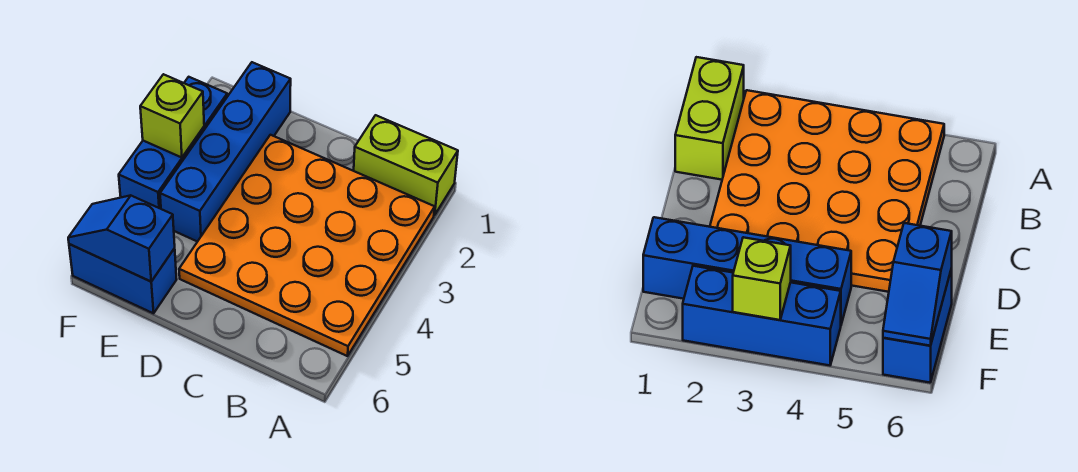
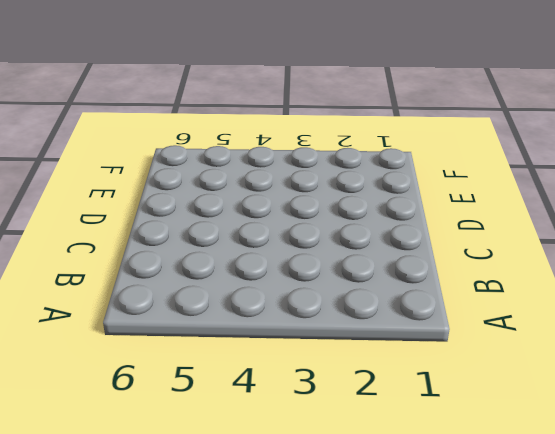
none -> lime 1x2 brick [354,115,458,215]
none -> orange 4x4 plate [179,135,435,356]

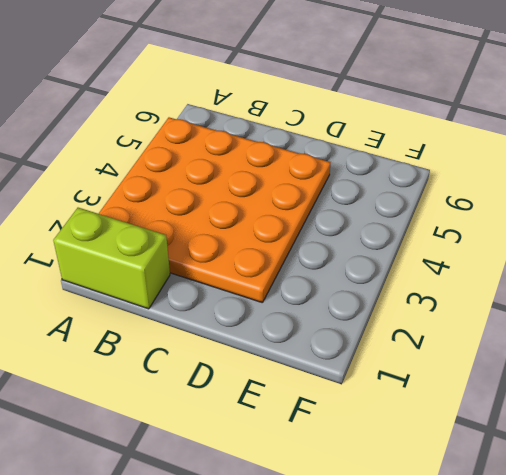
none -> blue 1x4 brick [160,62,291,242]
none -> blue 1x2 brick [69,244,177,313]

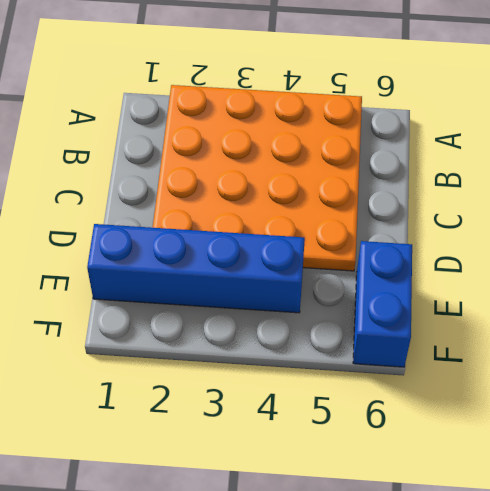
none -> lime 1x2 brick [354,115,458,215]
none -> blue 1x3 brick [119,77,227,209]

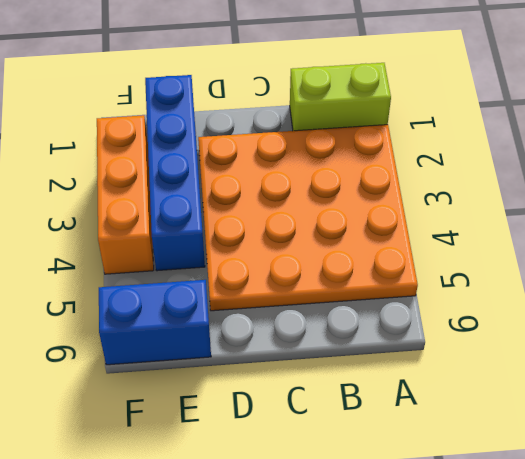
orange 1x3 brick [97,115,154,274] -> blue 1x3 brick [119,77,227,209]
none -> blue 1x2 slope [68,196,175,282]
none -> lime 1x1 brick [140,74,204,158]

